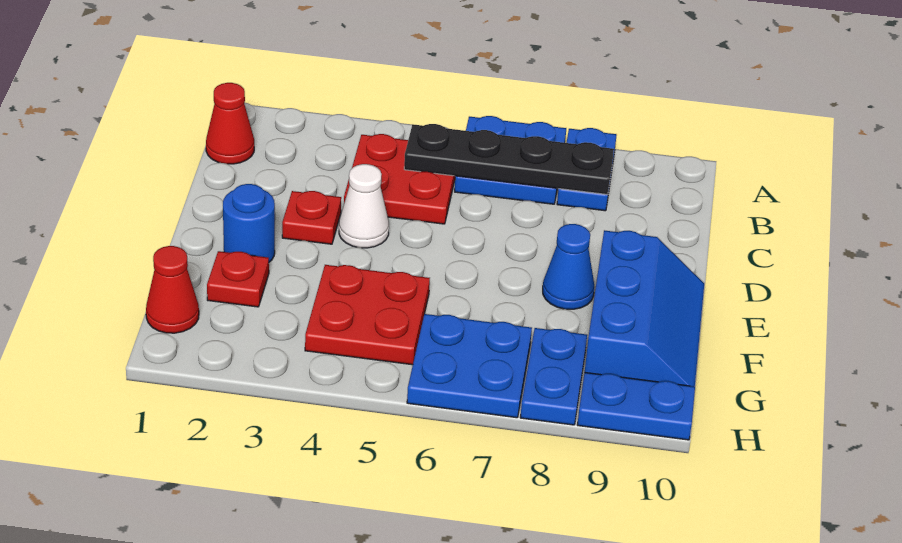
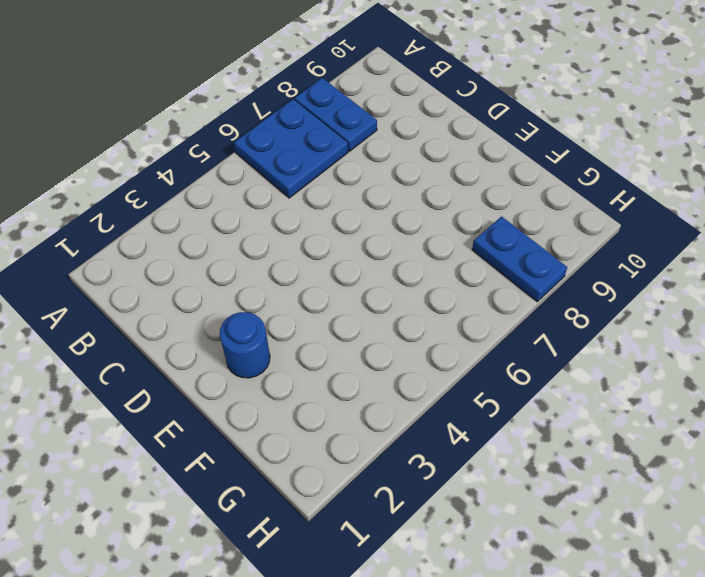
none -> red 1x1 cone [206,83,254,164]
none -> red 2x2 plate [344,134,455,224]
none -> red 1x1 plate [282,191,341,244]

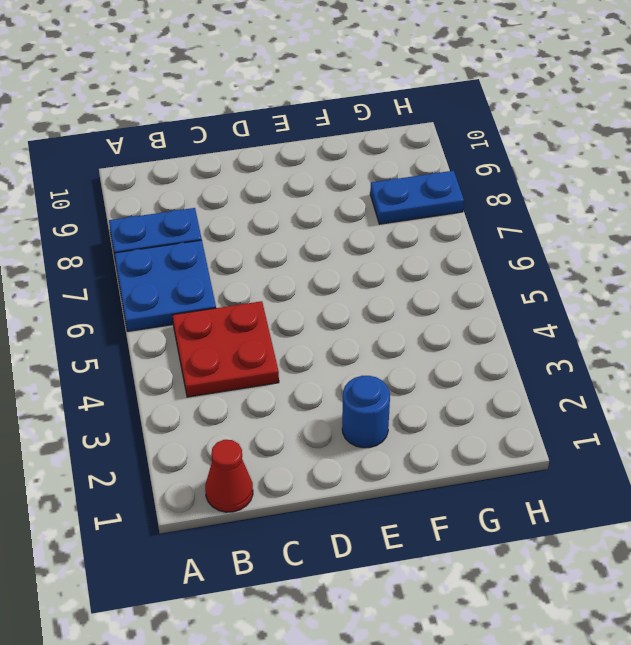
none -> red 1x1 plate [282,191,341,244]
none -> white 1x1 cone [339,164,389,248]
none -> blue 1x1 cone [543,224,594,309]

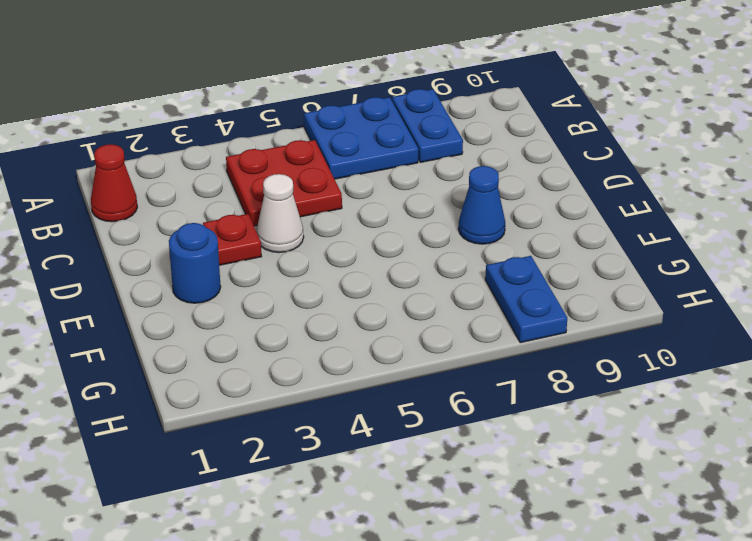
none -> blue 2x3 slope [585,230,704,387]
none -> red 1x1 plate [207,251,269,307]
none -> red 2x2 plate [305,265,430,365]

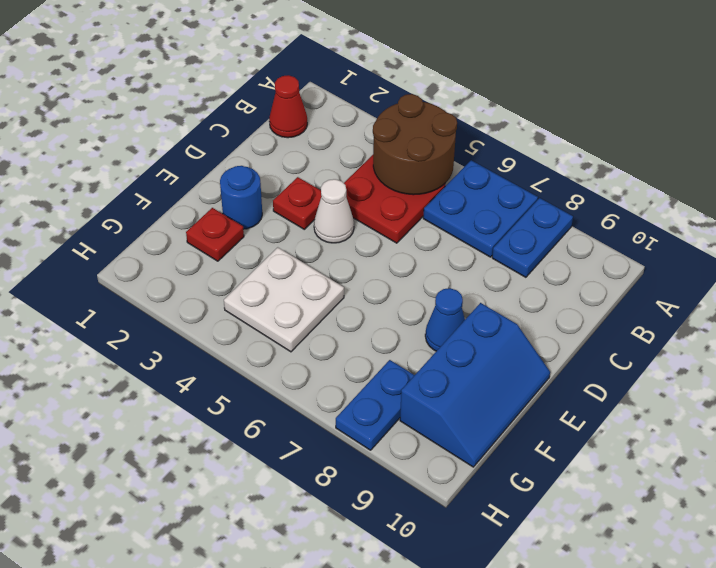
brown 2x2 round brick [373,94,457,195] -> black 1x4 plate [404,124,614,195]
white 2x2 plate [224,247,344,352] -> red 2x2 plate [305,265,430,365]
none -> red 1x1 cone [146,246,199,333]
none -> blue 2x2 plate [407,314,532,418]
none -> blue 1x2 plate [577,373,695,440]

